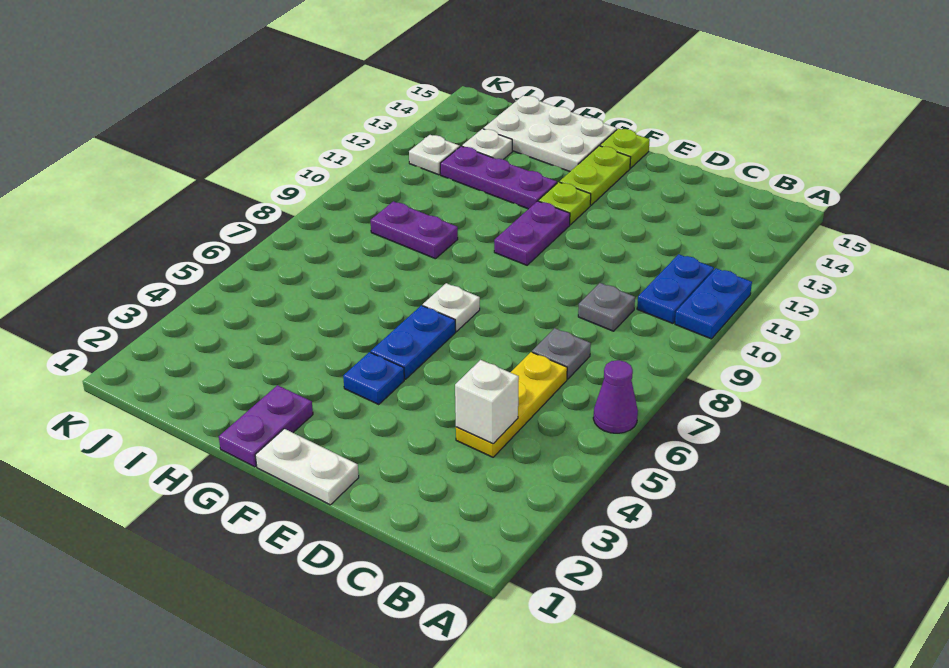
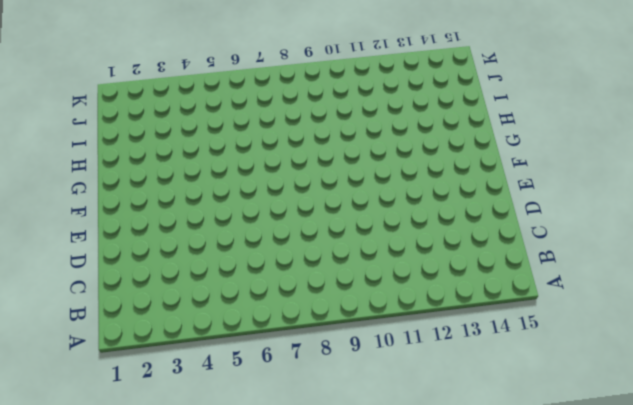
none -> purple 1x1 cone [593,360,638,433]
none -> blue 1x2 plate [675,268,752,339]
none -> blue 1x2 plate [637,254,714,323]

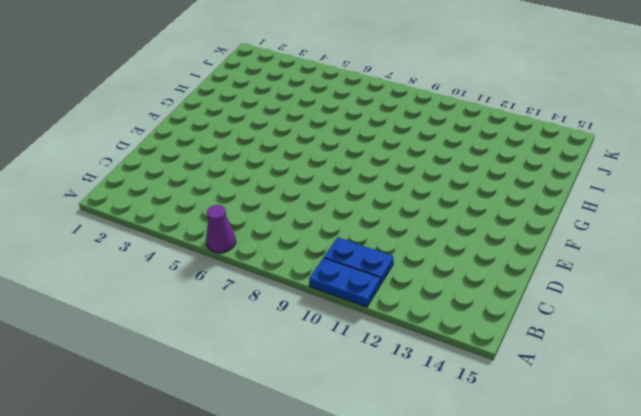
none -> yellow 1x3 plate [456,352,567,457]
none -> grey 1x1 plate [532,328,591,379]
none -> grey 1x1 plate [578,283,635,331]

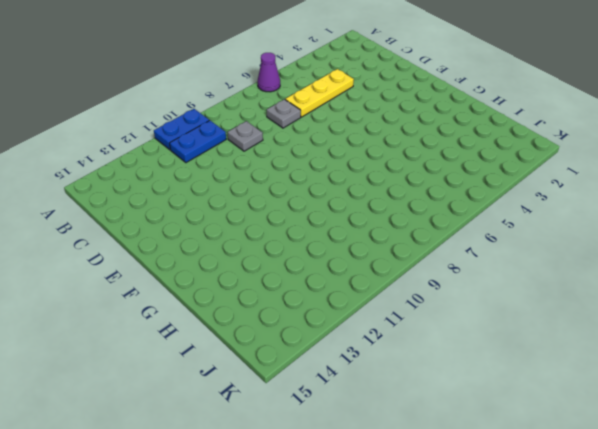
none -> white 1x2 plate [255,429,359,505]
none -> blue 1x1 plate [343,352,404,405]
none -> blue 1x2 plate [371,305,456,379]

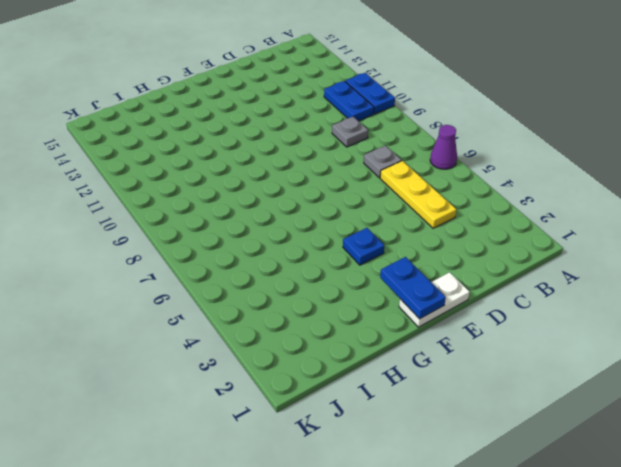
blue 1x2 plate [380,257,446,319] -> blue 1x2 plate moved to [371,305,456,379]
none -> white 1x1 plate [423,283,480,331]
none -> purple 1x2 plate [494,201,570,265]
none -> lime 1x1 plate [538,182,591,225]

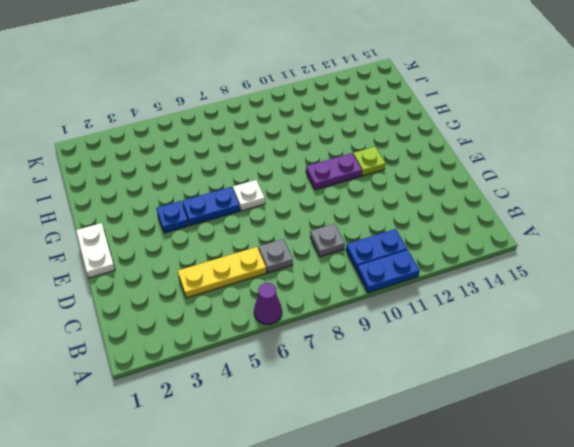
none -> lime 1x2 plate [560,146,631,205]
none -> lime 1x1 plate [600,128,650,168]
none -> purple 1x2 plate [219,385,313,467]

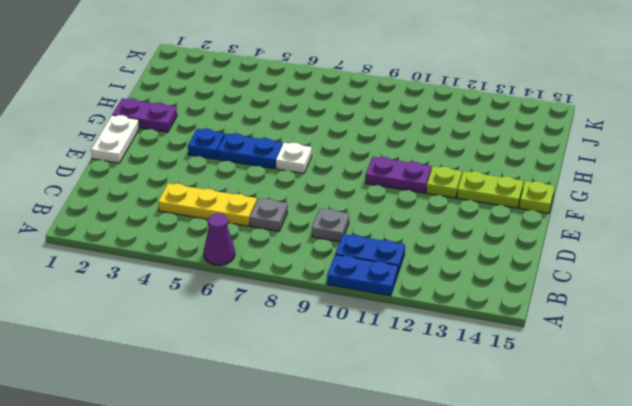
none -> purple 1x3 plate [440,146,557,209]
none -> white 2x3 plate [483,96,617,172]
none -> purple 1x2 plate [371,201,458,259]

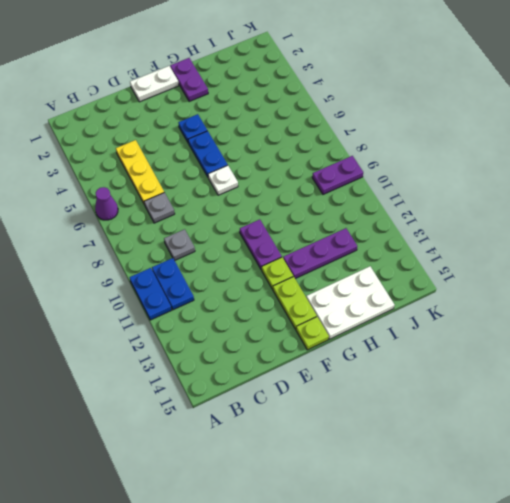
purple 1x2 plate [312,156,363,194] -> purple 1x2 plate moved to [371,201,458,259]
none -> white 1x1 plate [462,129,512,159]
none -> white 1x1 plate [409,135,460,175]
none -> white 1x1 brick [455,360,519,444]

